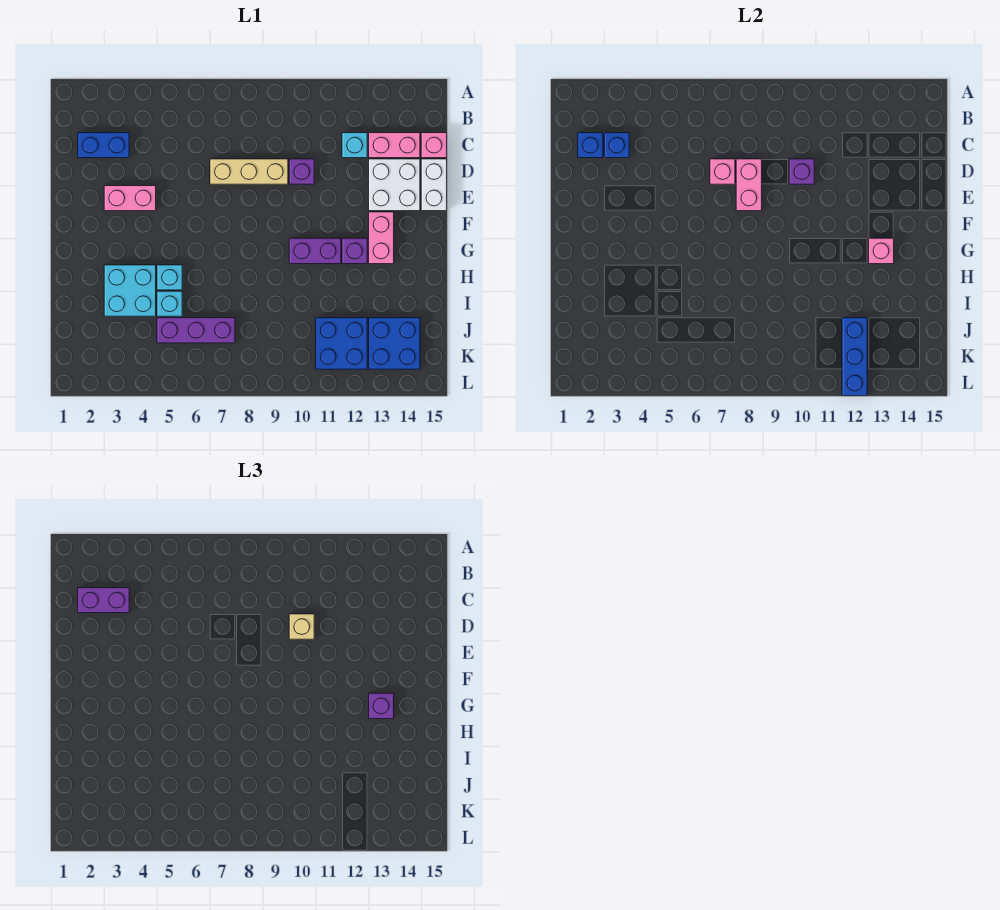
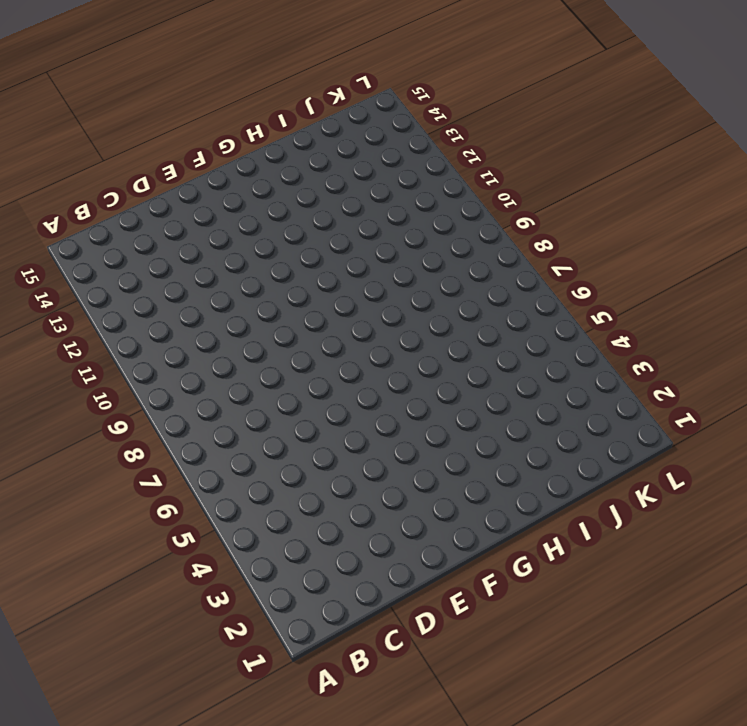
none -> blue 1x2 brick [78,133,129,158]
none -> cyan 1x1 brick [342,133,367,158]
none -> pink 1x2 brick [369,133,420,158]

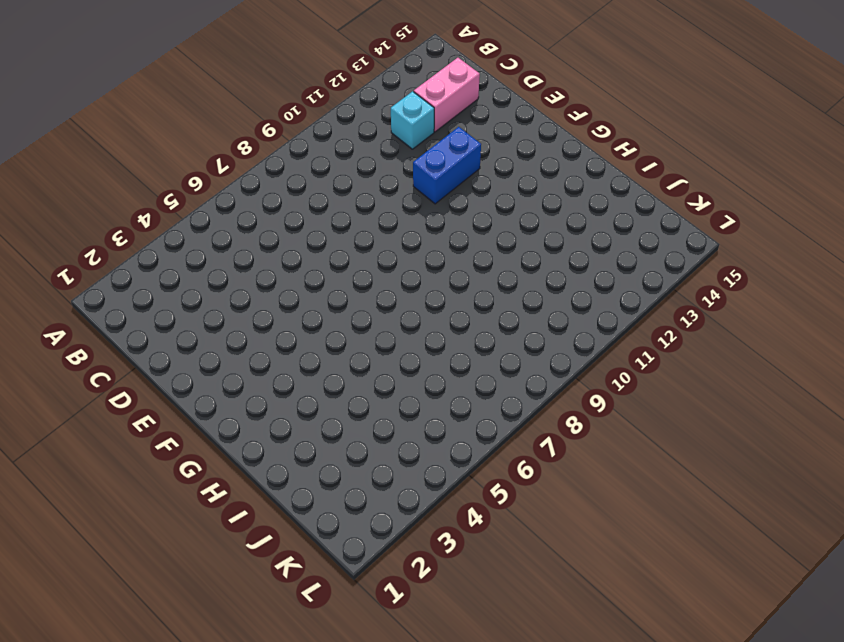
blue 1x2 brick [413,127,481,204] -> blue 1x2 brick moved to [78,133,129,158]
none -> pink 1x1 brick [421,133,447,158]
none -> tan 1x3 brick [210,159,288,184]
none -> purple 1x1 brick [289,159,314,184]

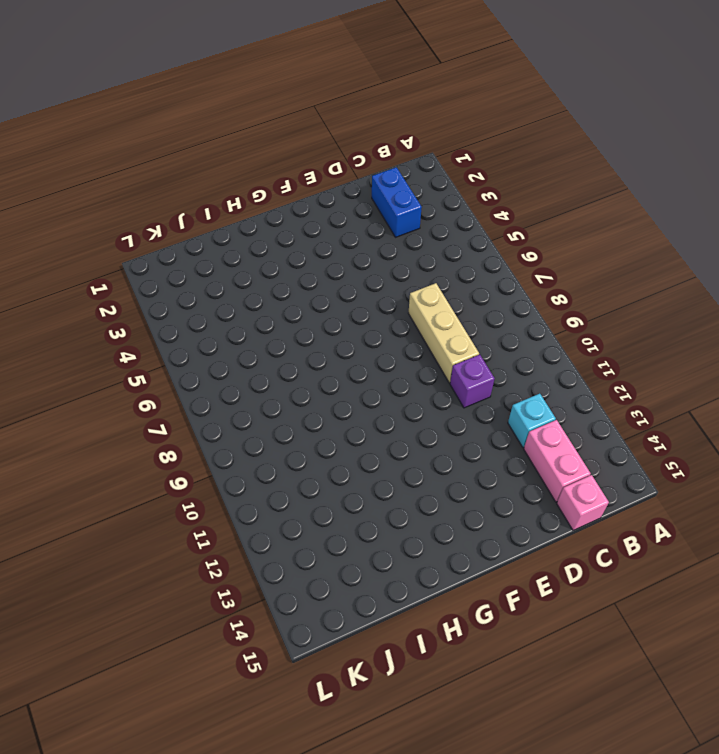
none -> white 2x2 brick [369,159,420,211]
none -> white 1x2 brick [421,159,447,211]
none -> pink 1x2 brick [104,186,156,211]

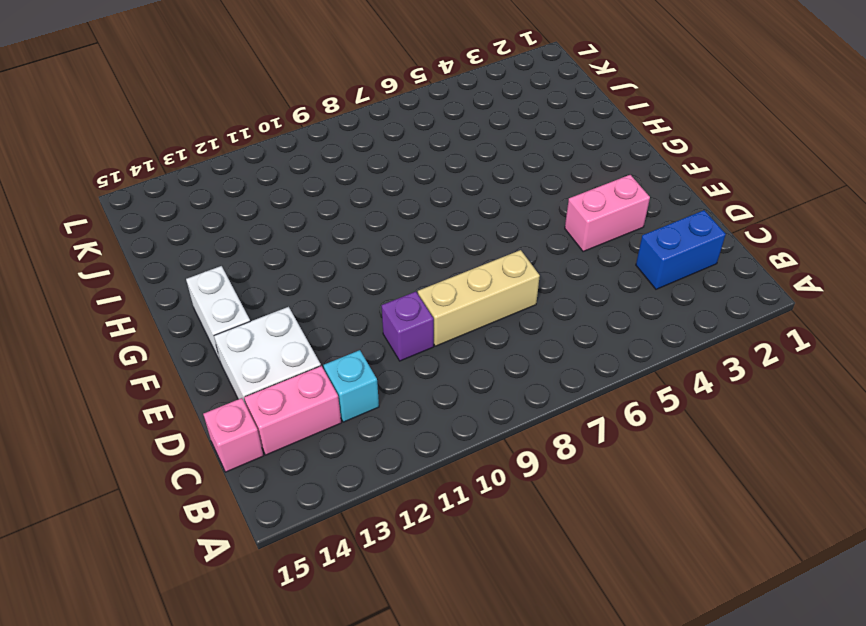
white 1x2 brick [186,266,250,363] -> white 1x2 brick moved to [421,159,447,211]
none -> pink 1x2 brick [369,212,394,264]
none -> purple 1x2 brick [289,238,341,264]
none -> purple 1x1 brick [342,238,367,264]

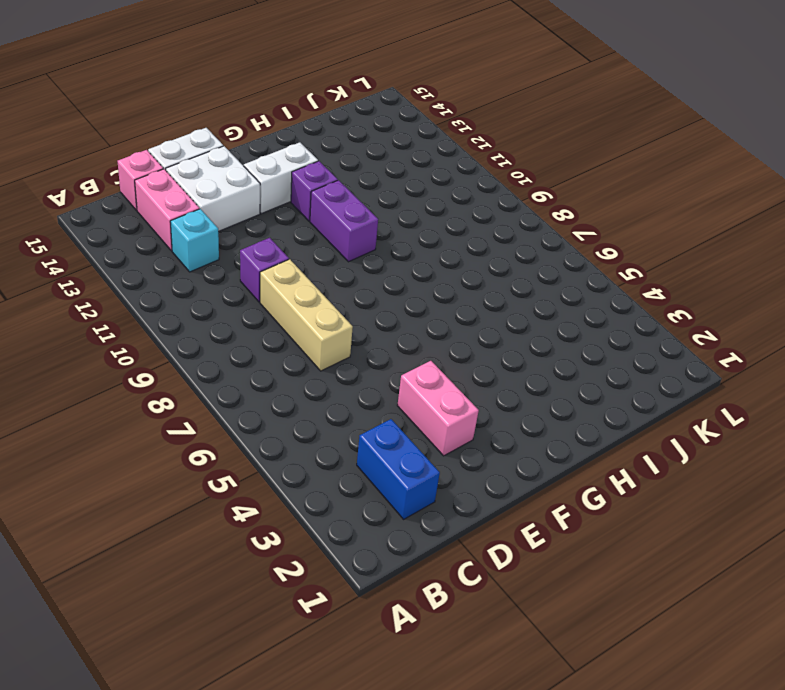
white 1x2 brick [244,142,318,214] -> pink 1x2 brick [369,212,394,264]
none -> cyan 2x2 brick [104,265,156,316]
none -> cyan 1x1 brick [157,265,182,290]
none -> cyan 1x1 brick [157,291,182,316]

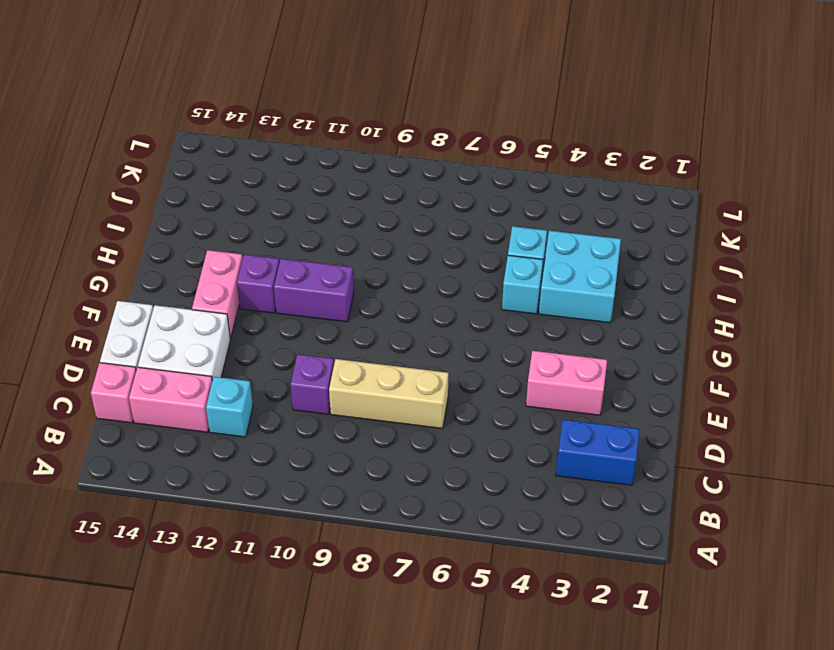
none -> purple 1x3 brick [157,318,235,343]
none -> blue 2x2 brick [316,318,367,369]
none -> blue 2x2 brick [369,318,420,369]

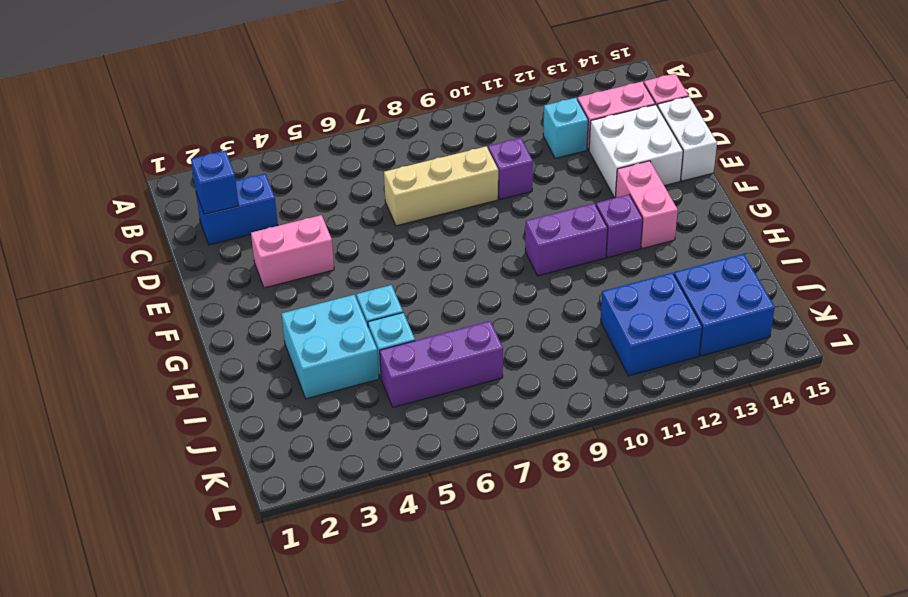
none -> blue 1x1 brick [604,133,629,158]
none -> pink 1x1 brick [710,159,735,184]
none -> pink 1x2 brick [736,159,762,211]

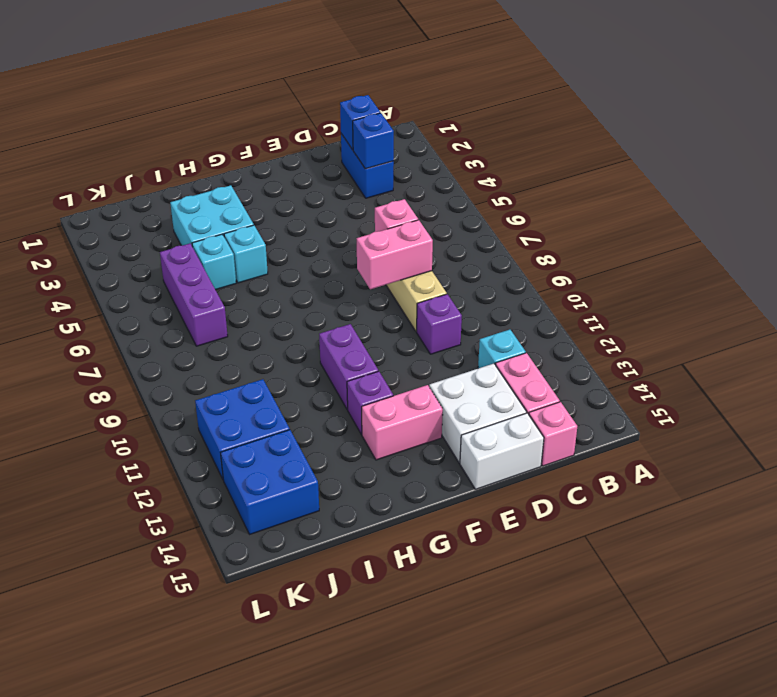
none -> pink 1x2 brick [104,186,156,211]
none -> purple 1x1 brick [789,159,814,184]
none -> pink 1x1 brick [869,238,894,264]

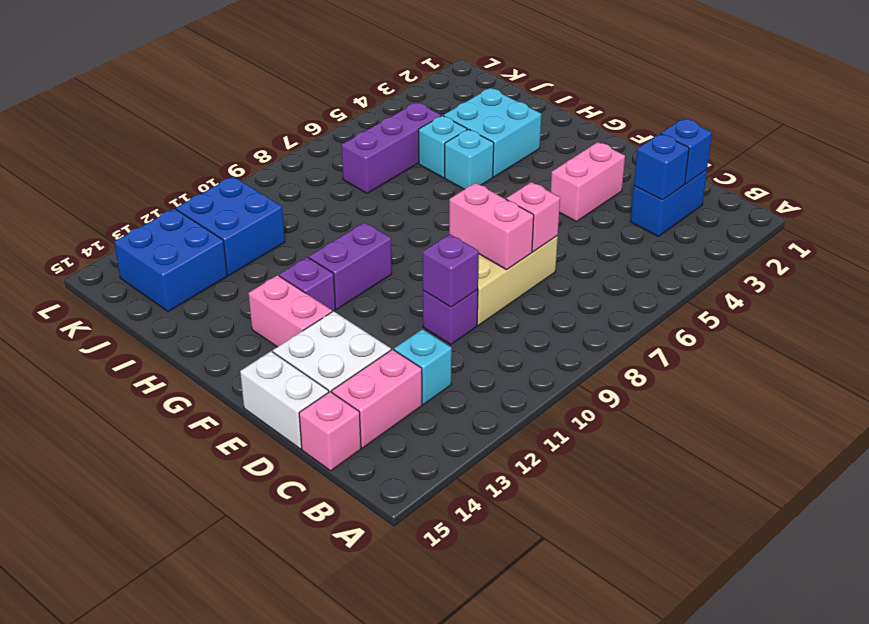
none -> pink 1x1 brick [869,238,894,264]
none -> blue 1x3 brick [842,318,867,396]
none -> purple 1x2 brick [78,588,129,613]

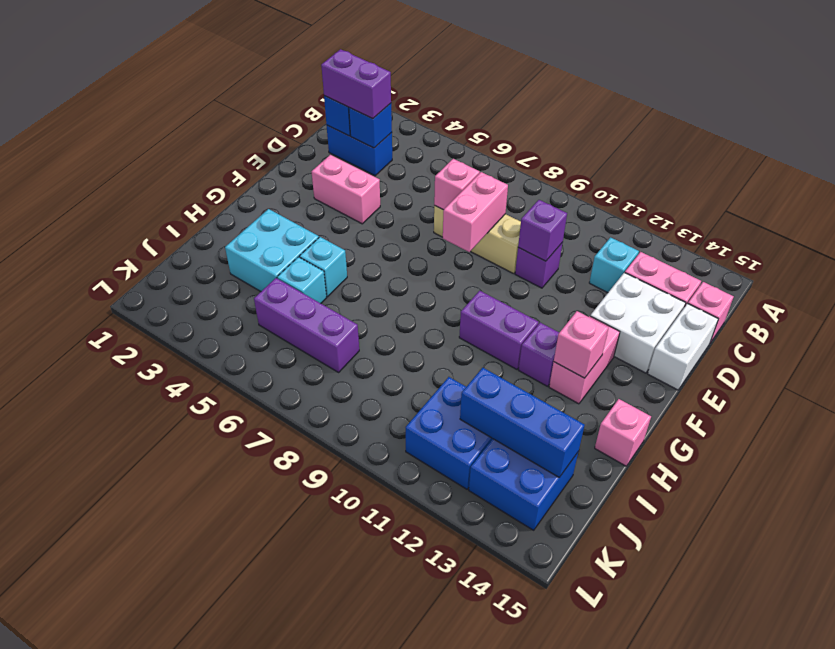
pink 1x1 brick [595,399,651,466] -> none
blue 1x3 brick [460,368,585,477] -> blue 1x3 brick turned to [842,318,867,396]
none -> tan 1x1 brick [289,614,314,639]
none -> purple 1x1 brick [369,693,394,719]

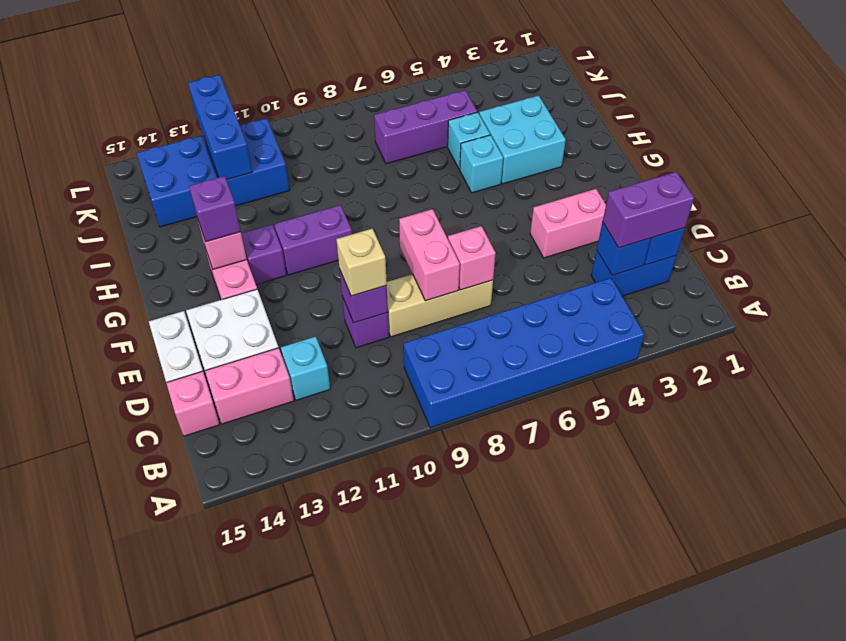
blue 2x6 brick [403,278,644,428] -> none

